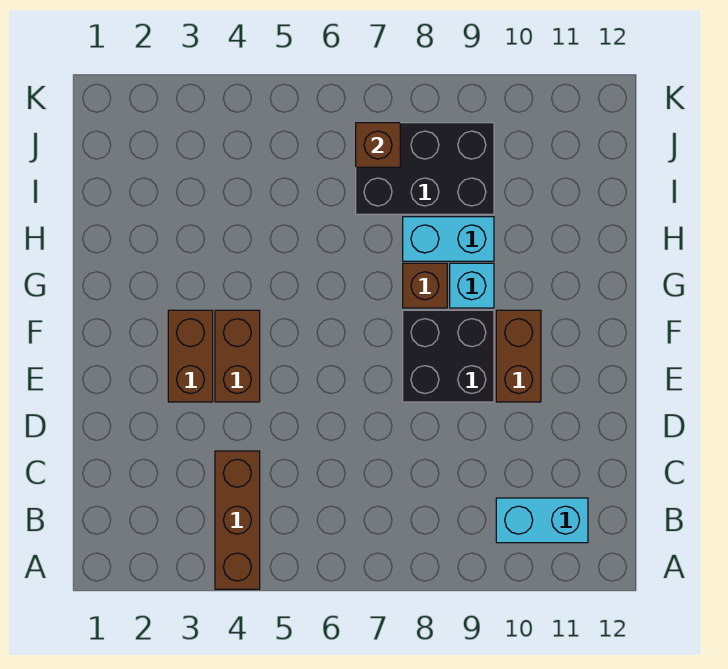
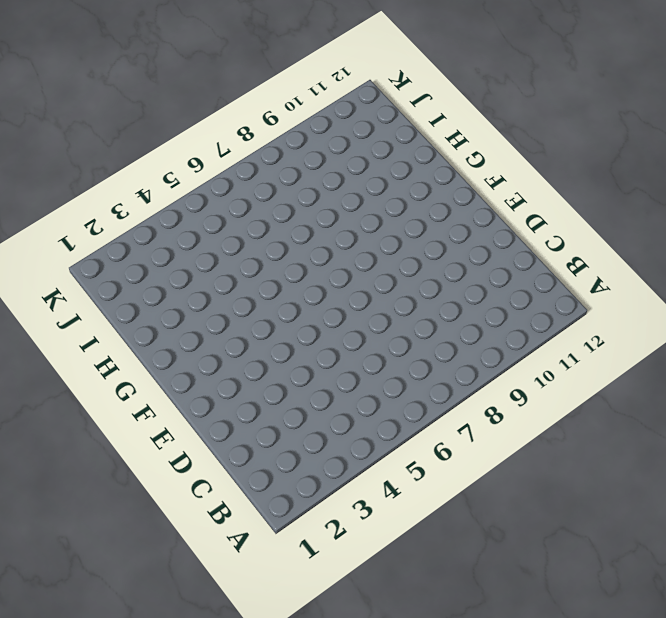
none -> brown 1x3 brick [215,451,260,589]
none -> cyan 1x2 brick [496,498,588,543]

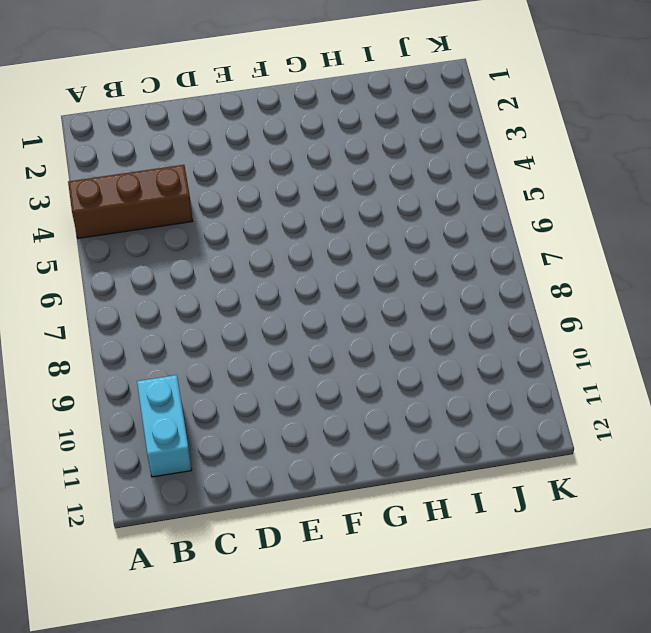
none -> brown 1x2 brick [168,310,213,402]
none -> brown 1x2 brick [215,310,260,402]

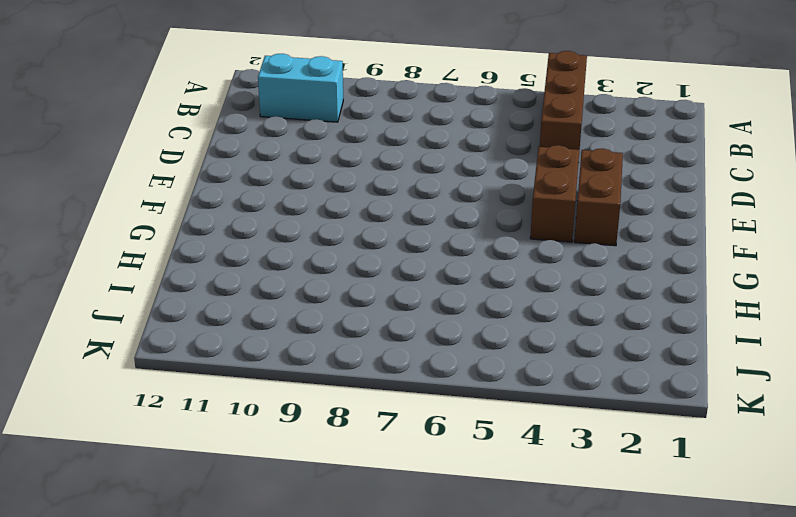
none -> black 2x2 brick [403,310,494,402]
none -> brown 1x2 brick [496,310,541,402]

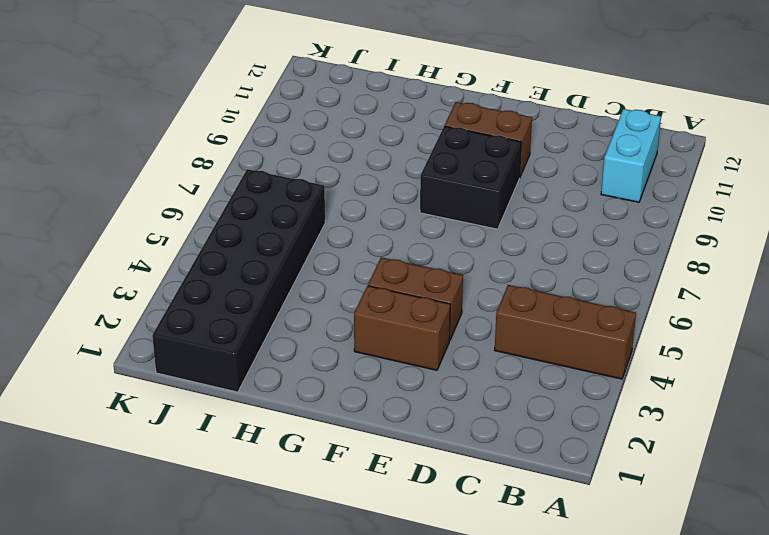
black 2x6 brick [152,169,325,392] -> none
none -> brown 1x1 brick [403,263,447,308]
none -> cyan 1x1 brick [450,263,494,308]

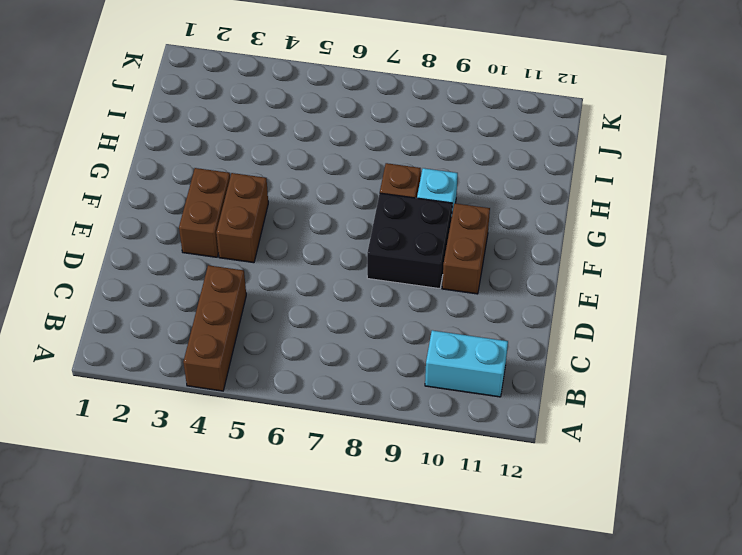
none -> cyan 1x2 brick [403,217,494,261]
none -> black 2x3 brick [356,123,494,214]

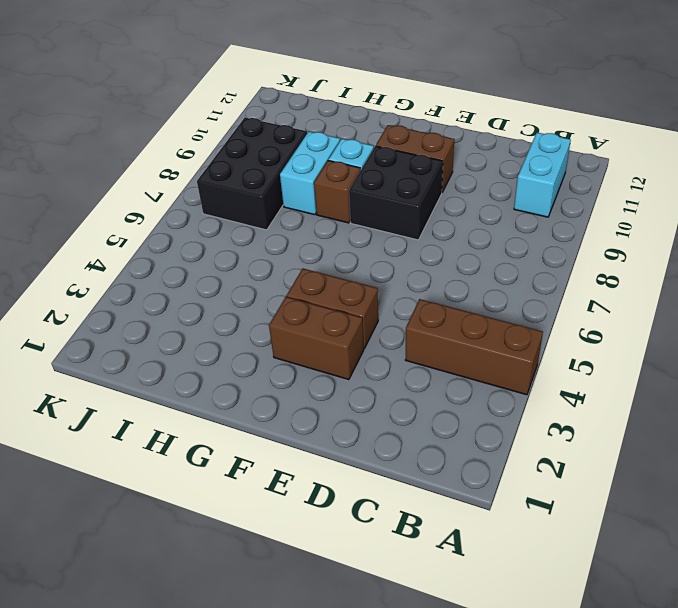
none -> brown 1x1 brick [356,123,400,167]

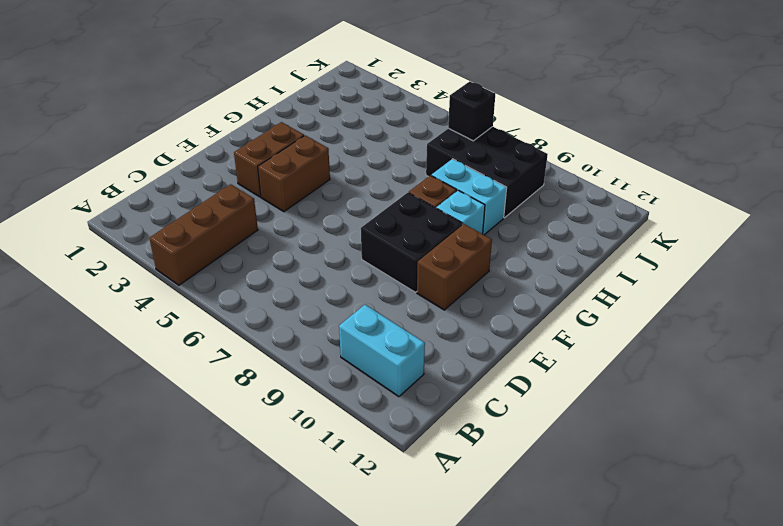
black 1x1 brick [448,81,495,141] -> brown 1x1 brick [356,123,400,167]

